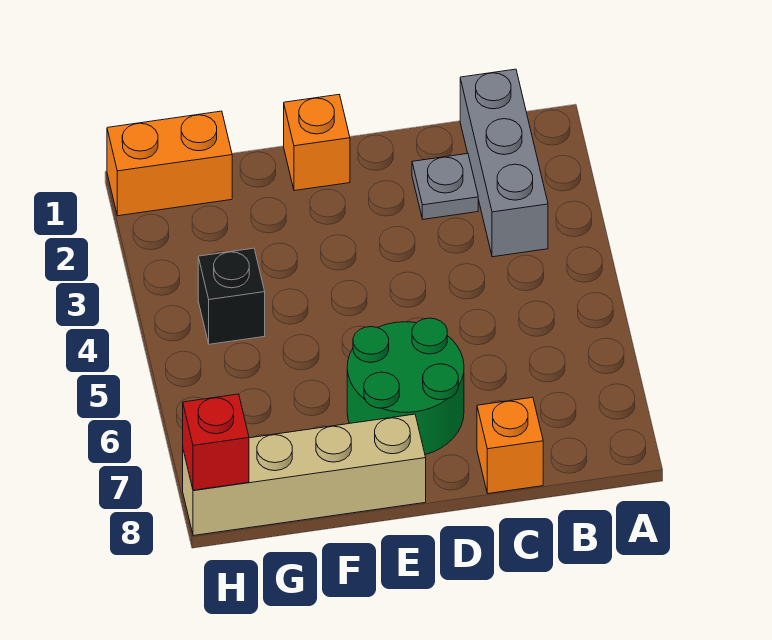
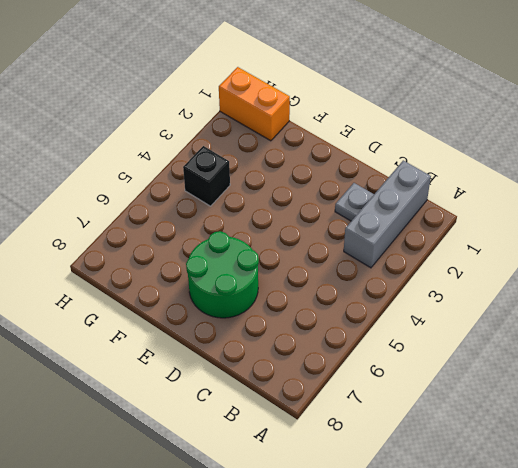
none -> orange 1x1 brick [477,397,543,494]
none -> orange 1x1 brick [284,95,350,191]

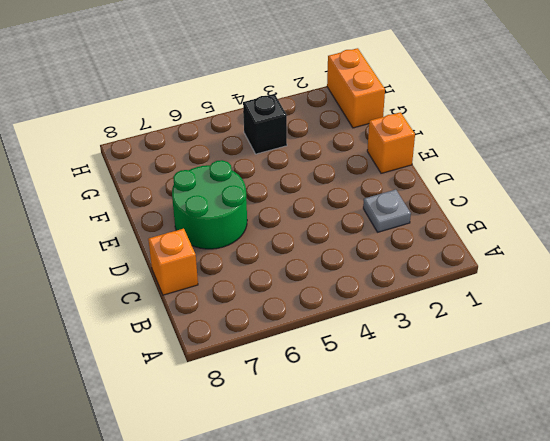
none -> grey 1x3 brick [460,69,548,257]
none -> tan 1x4 brick [183,414,426,536]

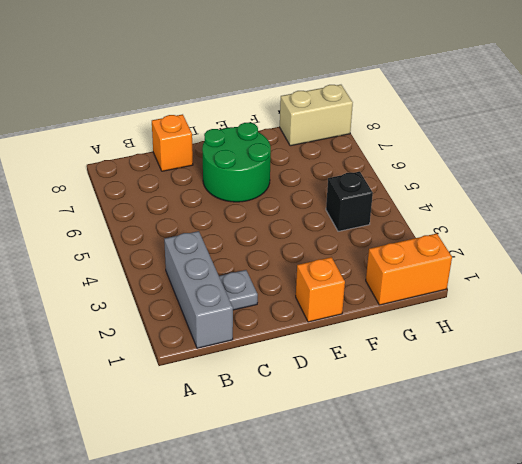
tan 1x2 brick [280,85,353,146] -> tan 1x4 brick [183,414,426,536]
none -> red 1x1 brick [183,394,249,490]

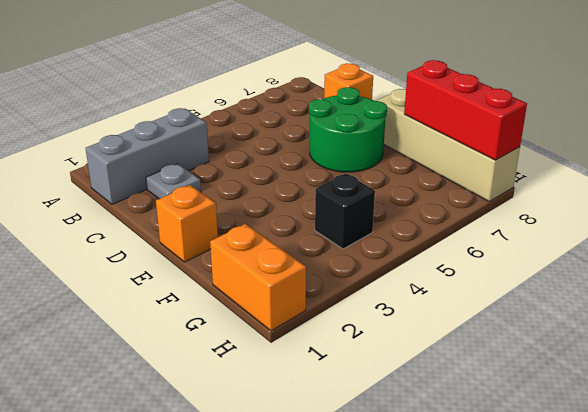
red 1x3 brick [404,60,527,160] -> red 1x1 brick [183,394,249,490]

